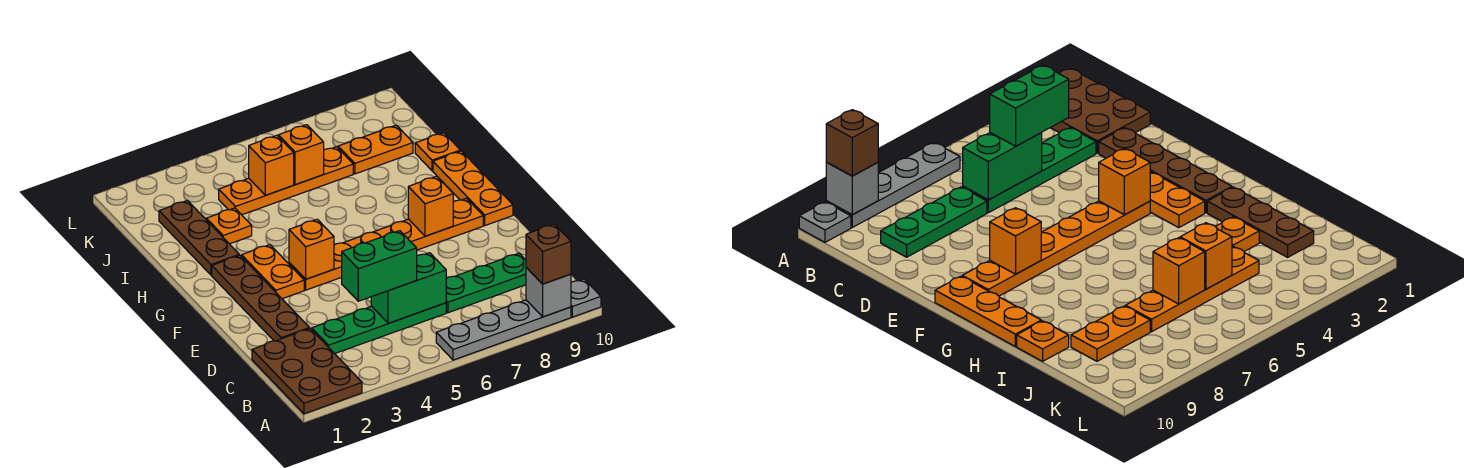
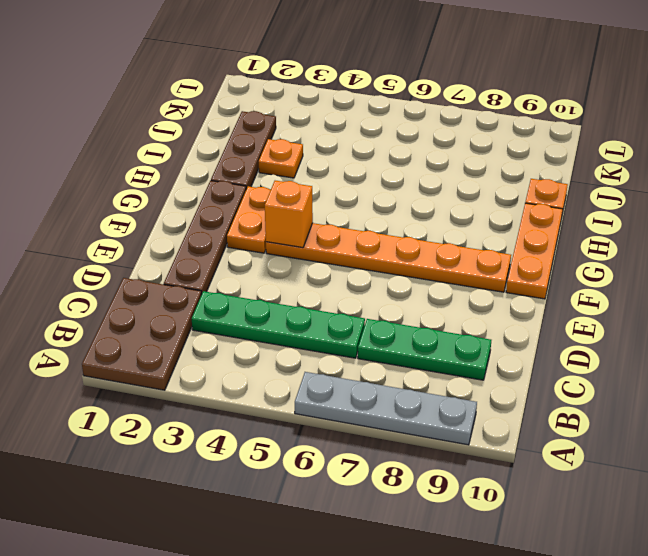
none -> grey 1x1 plate [571,279,601,317]
none -> orange 1x4 plate [219,147,353,215]
none -> orange 1x2 plate [338,125,413,174]

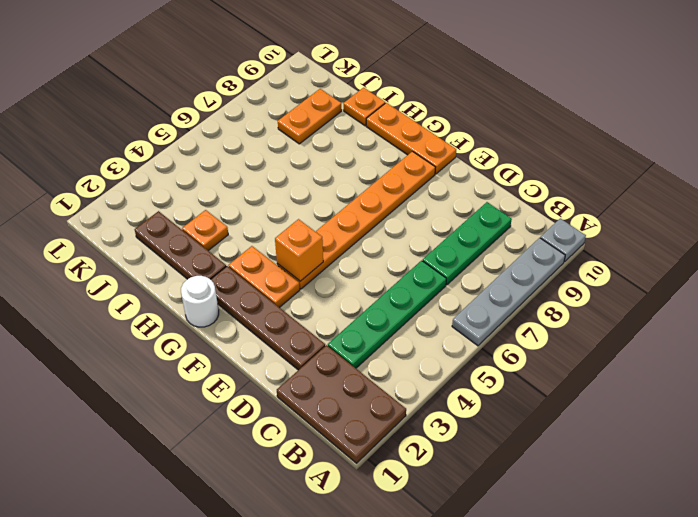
white 1x1 round brick [181,276,219,327] -> none
none -> orange 1x4 plate [219,147,353,215]
none -> grey 1x1 brick [526,267,571,317]
none -> green 1x2 brick [371,253,446,323]

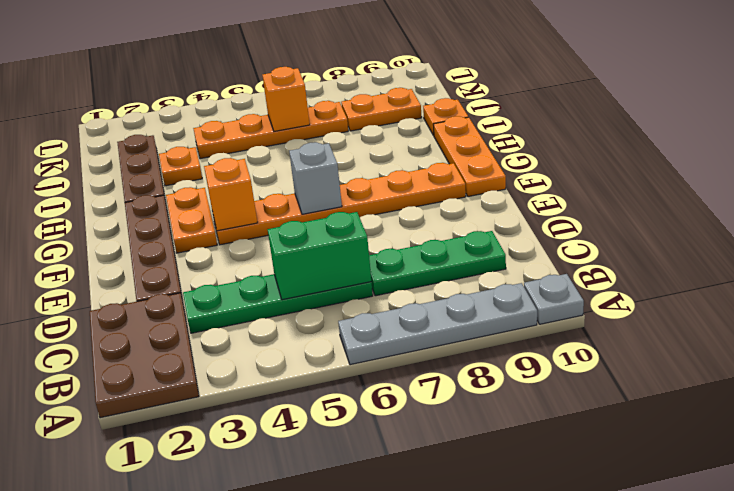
grey 1x1 brick [289,142,342,214] -> grey 1x1 brick moved to [526,267,571,317]
none -> orange 1x1 brick [408,176,453,236]
none -> orange 1x1 brick [249,135,294,195]
none -> brown 1x1 brick [526,224,571,284]

